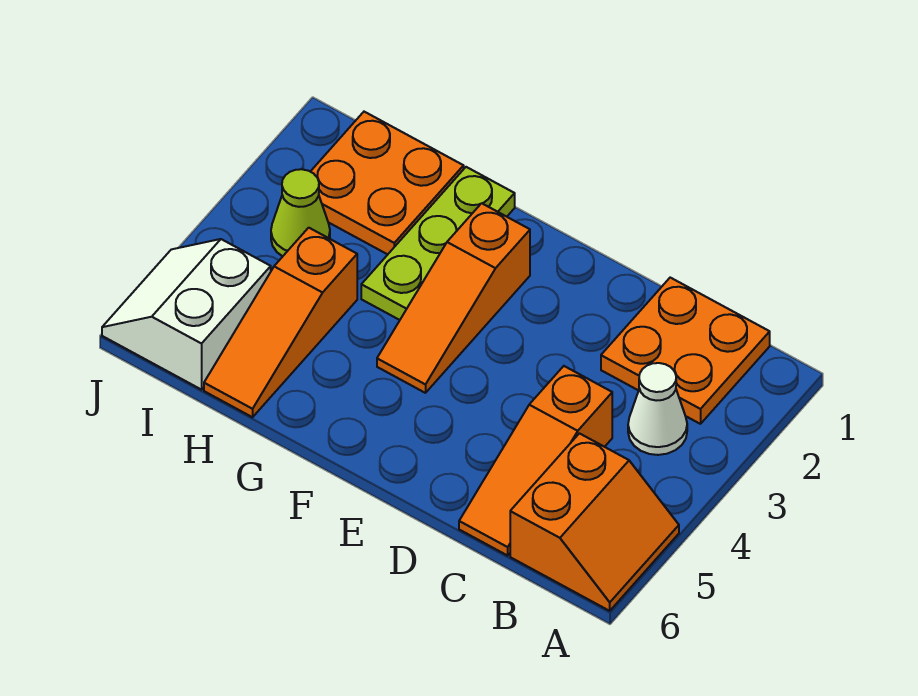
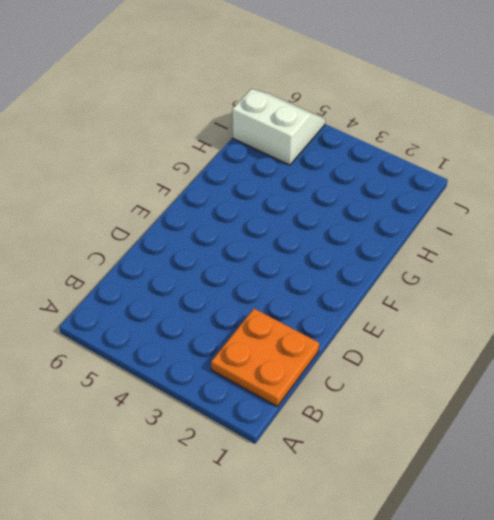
none -> orange 2x2 slope [510,433,679,611]
none -> white 1x1 cone [628,363,687,455]

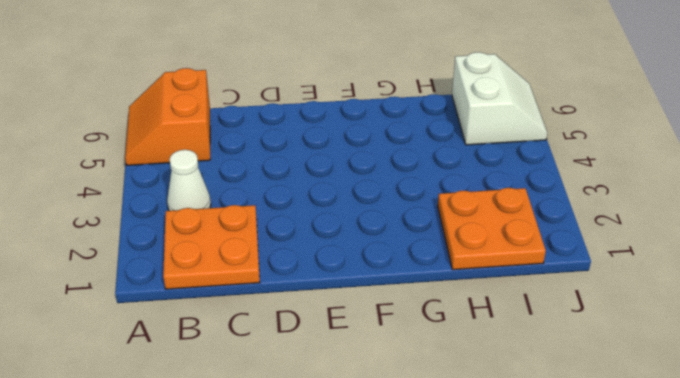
none -> orange 1x3 slope [459,366,612,556]
none -> orange 1x3 slope [377,203,530,393]

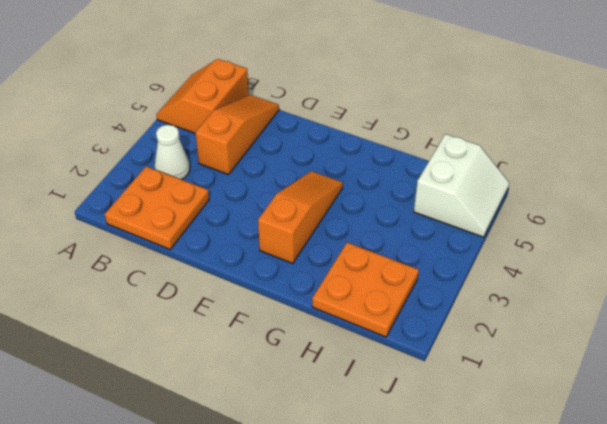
none -> lime 1x3 plate [361,167,515,320]
none -> orange 1x3 slope [204,228,357,417]

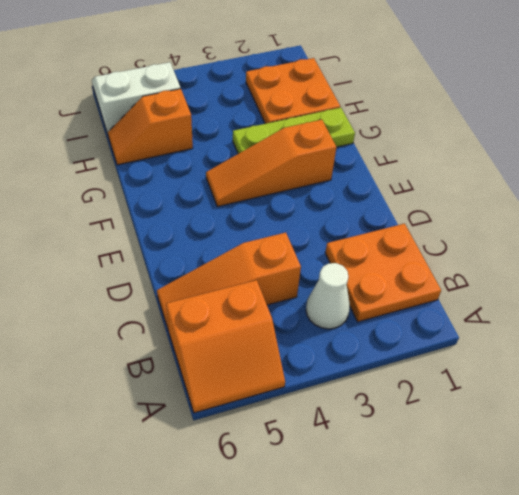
orange 1x2 slope [108,89,193,165] -> orange 1x3 slope [204,228,357,417]
none -> lime 1x1 cone [271,169,330,256]

